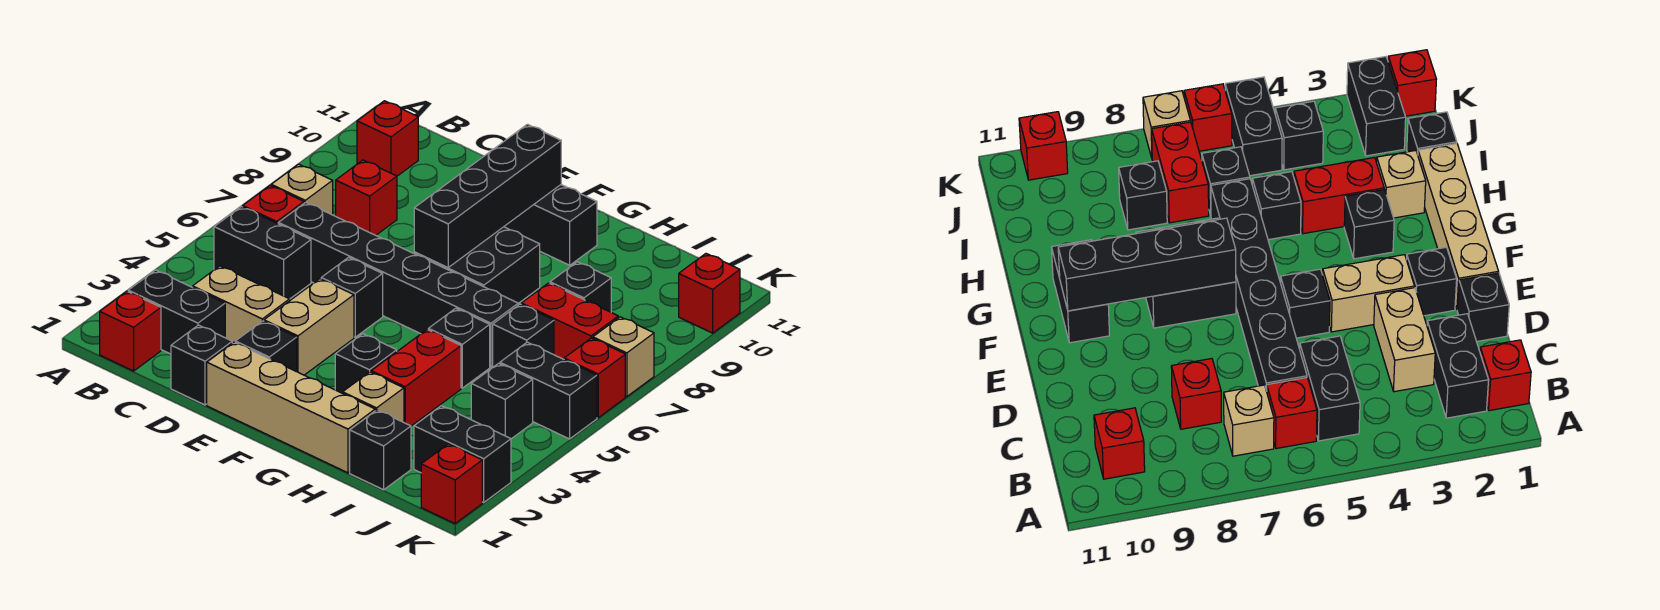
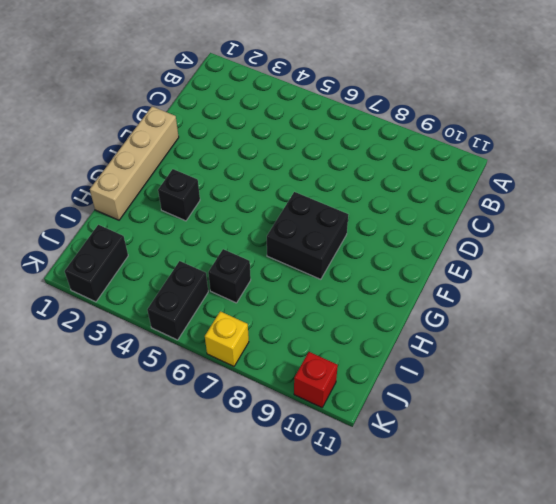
yellow 1x1 brick [205,311,249,366] -> tan 1x1 brick [593,317,654,397]
none -> red 1x1 brick [100,291,161,371]
none -> black 1x2 brick [128,270,225,354]
none -> black 1x2 brick [214,207,311,299]
none -> red 1x1 brick [243,186,304,224]

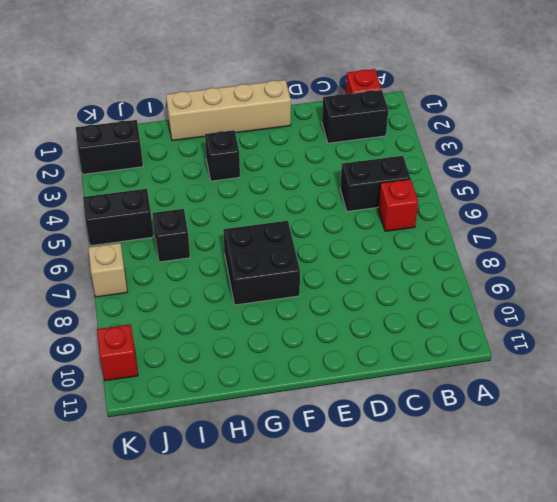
none -> tan 1x1 brick [271,164,333,215]
none -> red 1x1 brick [357,101,418,176]
none -> tan 1x2 brick [193,266,290,343]
none -> black 1x6 brick [278,202,518,367]

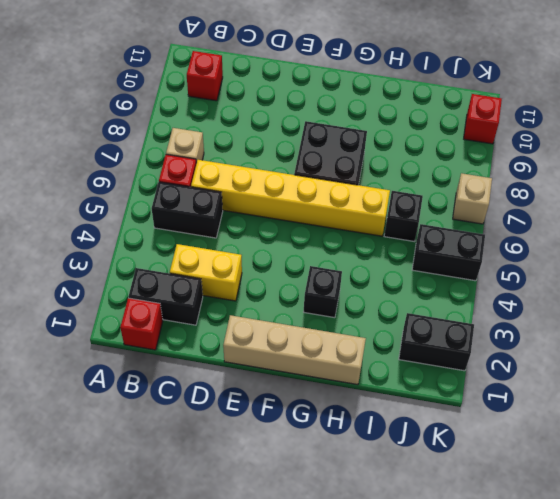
yellow 1x2 brick [170,244,242,301] -> tan 1x2 brick [193,266,290,343]
yellow 1x6 brick [191,160,390,236] -> black 1x6 brick [278,202,518,367]
none -> red 1x1 brick [336,160,397,235]
none -> black 1x1 brick [171,325,232,405]
none -> black 1x1 brick [235,321,297,372]
none -> tan 1x2 brick [264,279,354,375]

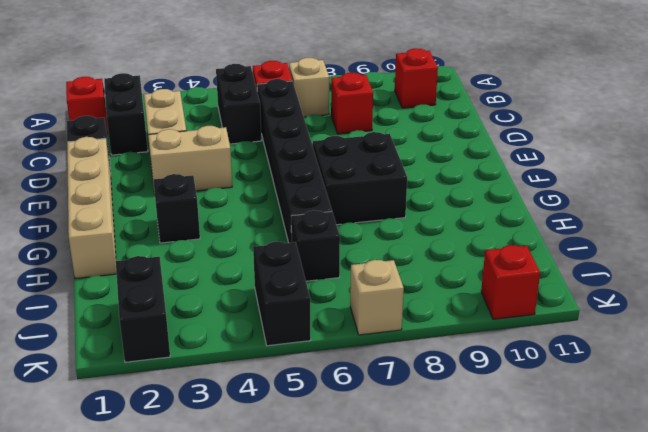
none -> black 1x1 brick [235,321,297,372]
none -> black 1x1 brick [321,258,383,337]
none -> black 1x2 brick [504,185,597,265]
none -> tan 1x1 brick [343,372,404,422]

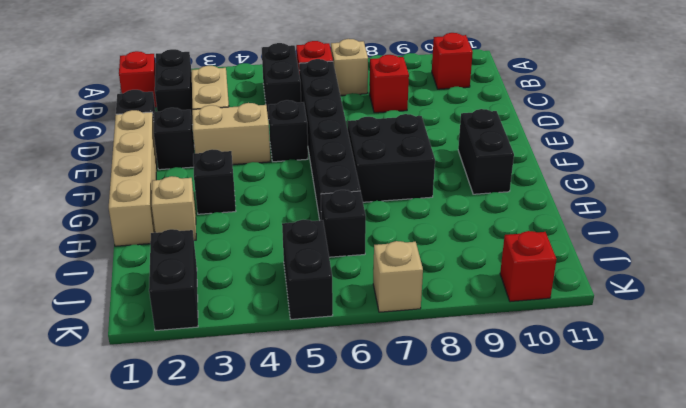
none -> red 1x2 brick [371,330,461,426]
none -> black 1x1 brick [428,308,490,388]
none -> black 1x1 brick [350,410,411,490]
none -> red 1x2 brick [521,283,618,359]

